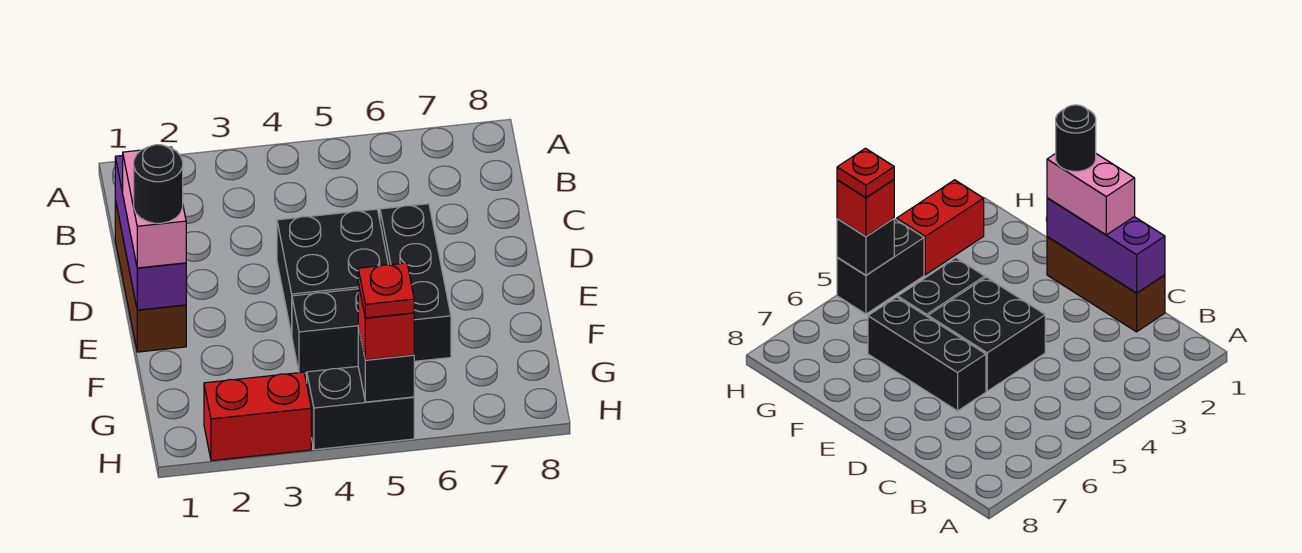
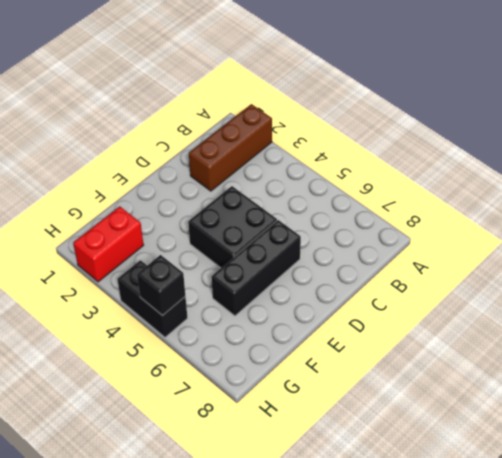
brown 1x3 brick [189,104,272,191] -> brown 1x3 brick moved to [115,200,186,352]
red 1x2 brick [73,206,143,282] -> red 1x2 brick turned to [204,372,311,461]
none -> black 1x2 brick [292,289,358,373]
none -> purple 1x3 brick [115,155,186,310]
none -> pink 1x2 brick [123,147,186,268]

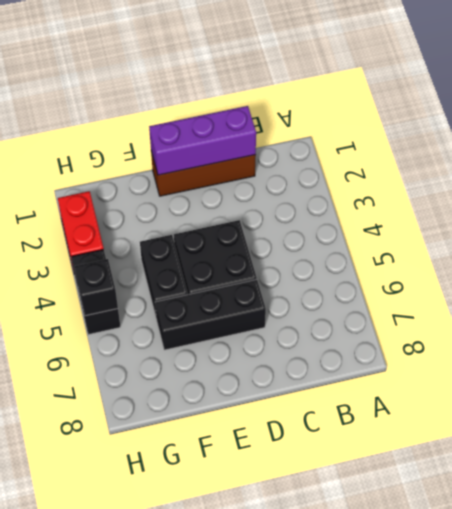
none -> pink 1x2 brick [123,147,186,268]
none -> red 1x1 brick [358,284,414,360]
none -> black 1x1 round brick [134,145,183,223]

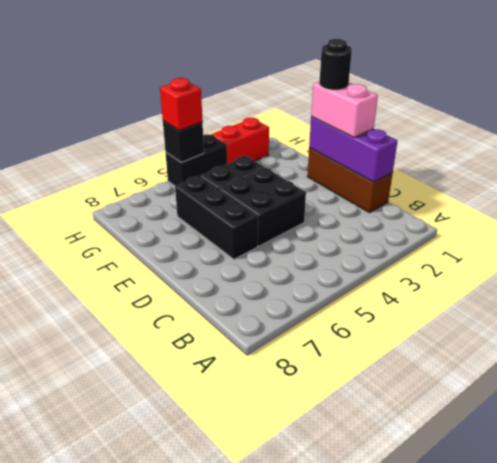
none -> red 1x1 plate [358,263,414,318]

